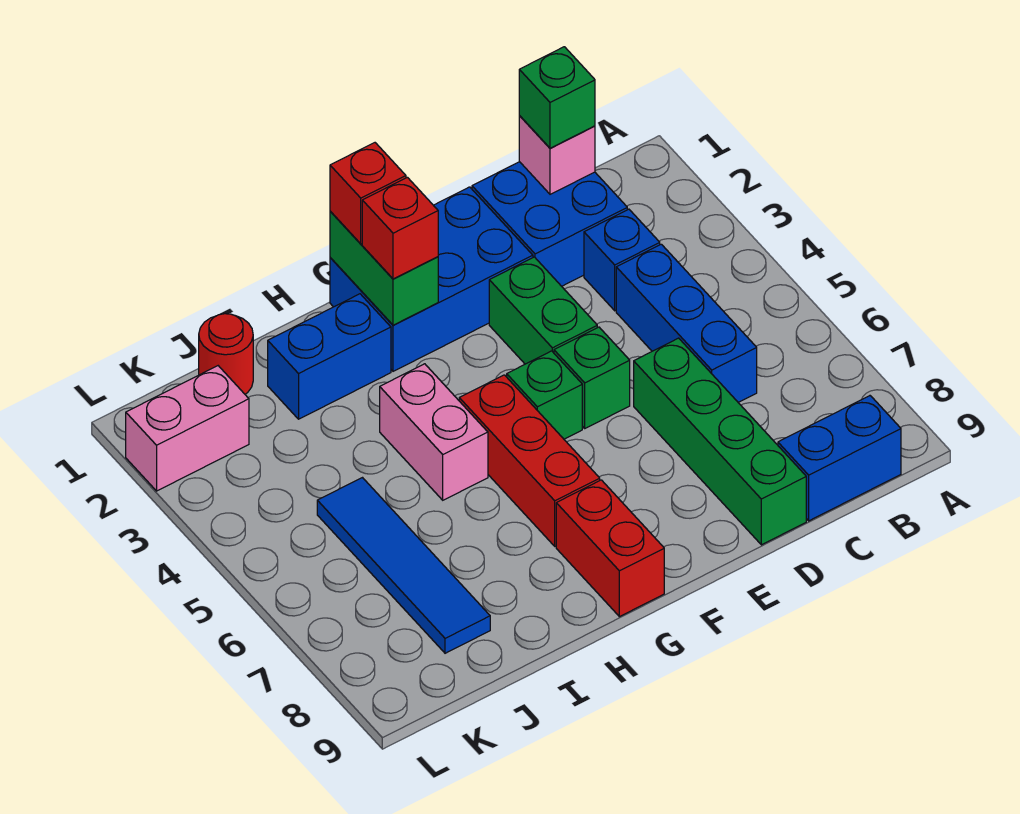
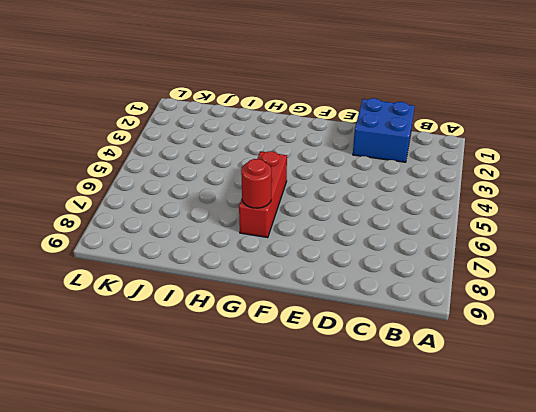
red 1x1 round brick [241,159,272,208] -> red 1x1 round brick moved to [199,314,253,394]
none -> blue 1x2 brick [778,396,901,521]
none -> blue 1x1 brick [584,209,660,311]
none -> blue 1x3 brick [616,244,757,402]

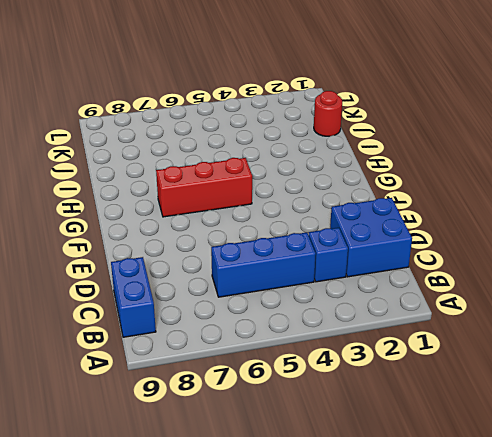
none -> green 1x4 brick [634,338,806,545]
none -> blue 2x3 brick [330,187,533,371]
none -> green 1x2 brick [489,257,597,364]

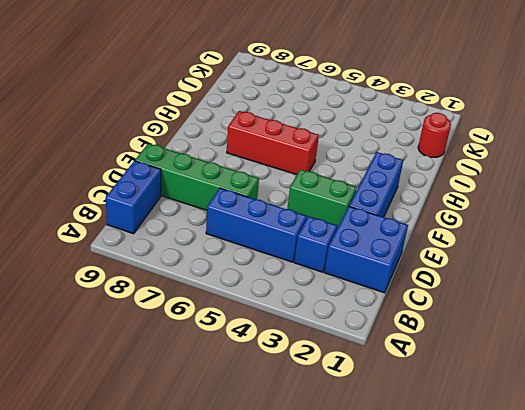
blue 1x3 brick [349,152,403,217] -> blue 2x3 brick [330,187,533,371]
none -> green 1x1 brick [554,327,630,428]
none -> green 1x1 brick [507,351,582,439]
none -> red 1x2 brick [556,480,664,617]

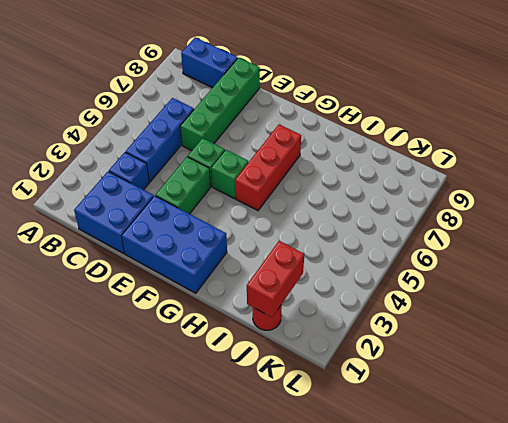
red 1x2 brick [247,241,304,317] -> red 1x2 brick moved to [556,480,664,617]
none -> blue 1x2 brick [268,294,391,419]
none -> pink 1x2 brick [380,364,488,500]
none -> blue 1x4 tile [317,478,490,653]

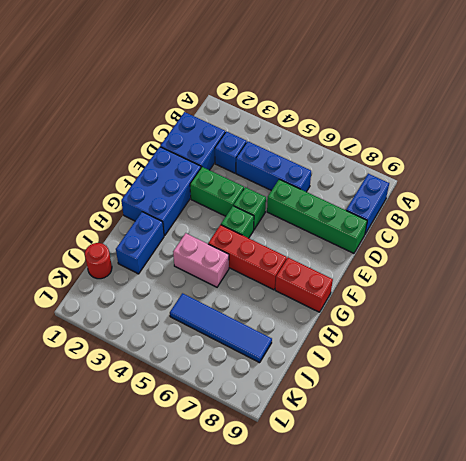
none -> pink 1x2 brick [126,366,249,491]
none -> pink 1x1 brick [519,116,595,194]
none -> green 1x2 brick [330,212,438,325]

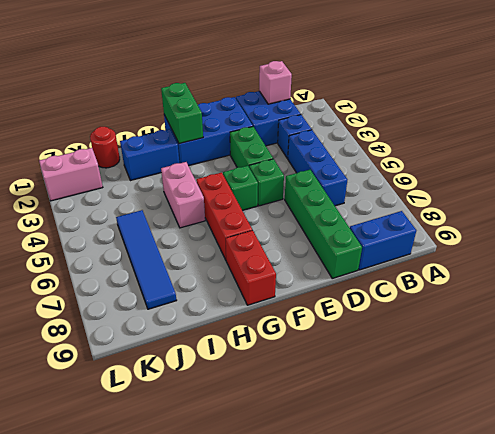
none -> green 1x1 brick [519,47,595,148]
none -> red 1x1 brick [330,143,406,244]
none -> red 1x1 brick [362,177,438,279]

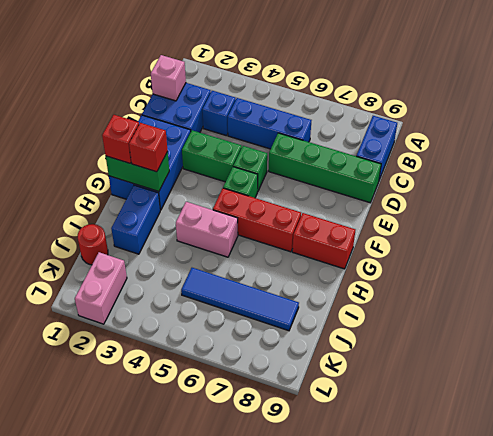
none -> green 1x1 brick [519,47,595,148]

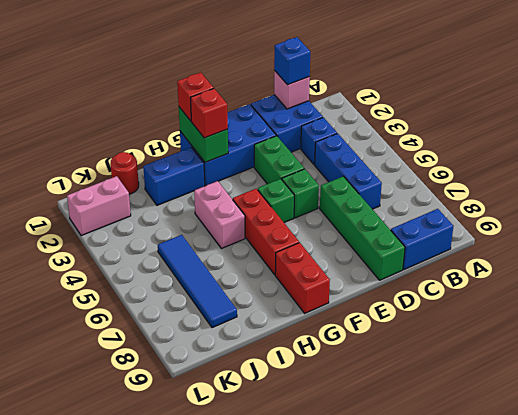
blue 1x1 brick [274,37,310,85] -> green 1x1 brick [519,47,595,148]

